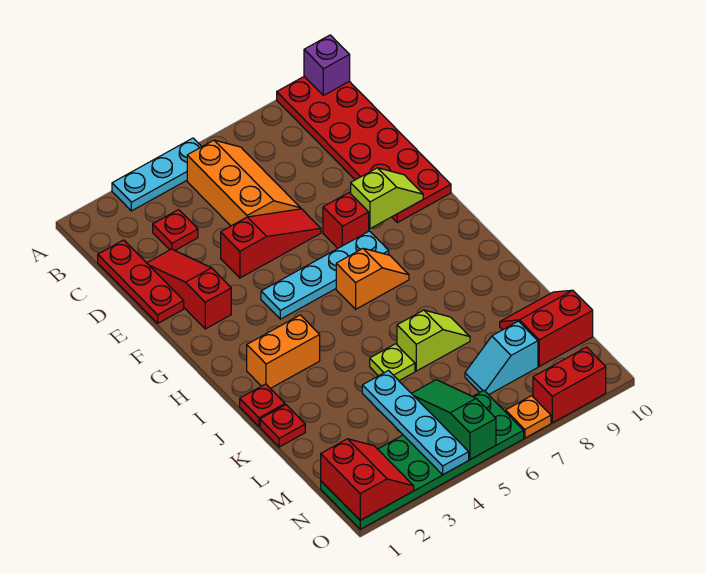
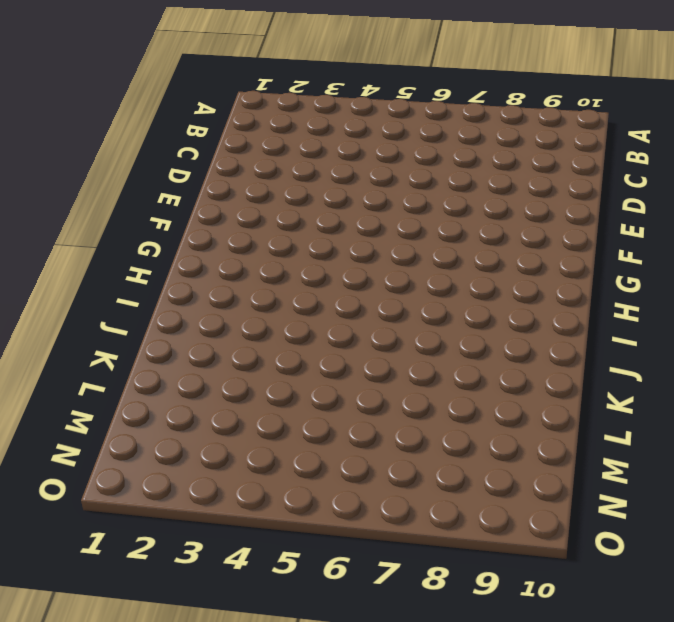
none -> cyan 1x3 plate [112,138,202,211]
none -> red 2x6 plate [277,77,451,223]
none -> orange 2x3 slope [187,140,301,226]

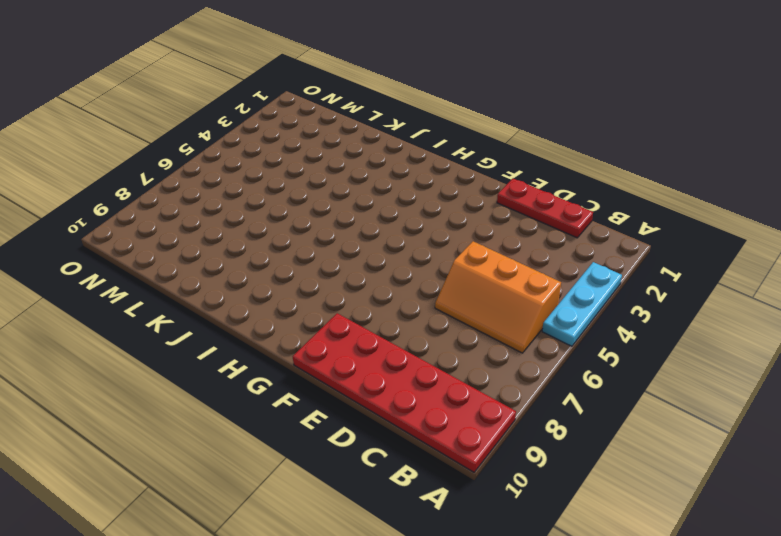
none -> red 1x1 plate [153,210,198,250]
none -> red 1x3 slope [147,249,231,329]
none -> red 1x3 slope [221,209,321,278]

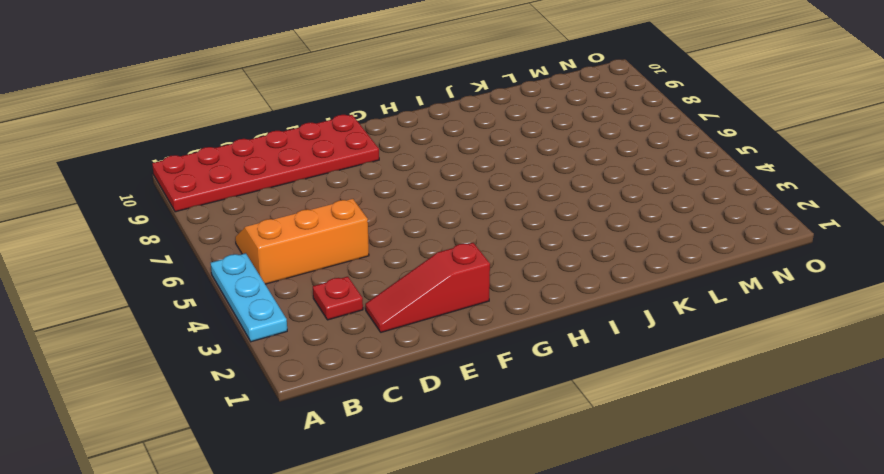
none -> red 1x3 plate [98,240,184,323]
none -> red 1x3 slope [221,209,321,278]
none -> red 1x1 brick [323,193,369,248]

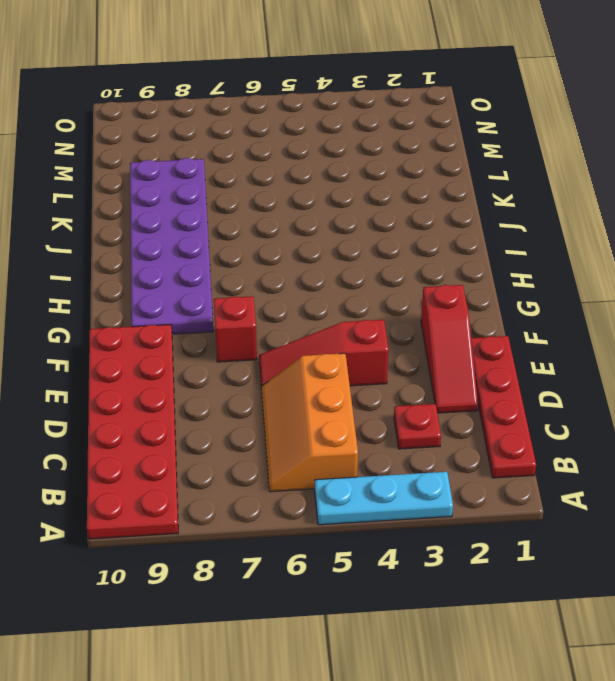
red 1x4 plate [471,336,536,478] -> red 1x3 plate [98,240,184,323]
purple 2x6 plate [130,158,213,334] -> red 2x2 slope [500,290,593,366]
none -> cyan 1x4 plate [261,231,389,319]
none -> orange 1x2 slope [336,249,409,309]
none -> orange 1x2 brick [247,315,320,388]

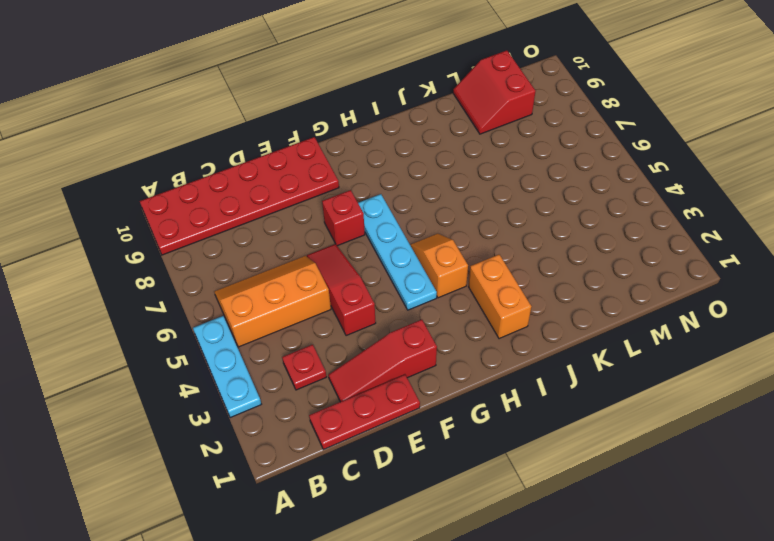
orange 1x2 slope [410,234,468,298] -> orange 1x2 slope moved to [336,249,409,309]
none -> red 1x1 plate [240,384,285,426]
none -> red 1x1 plate [260,405,305,447]
none -> lime 1x1 plate [370,344,415,381]

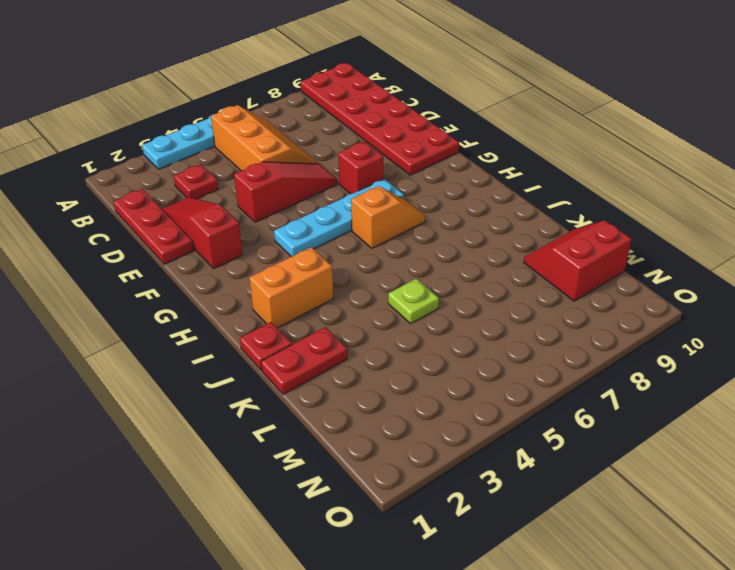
red 1x2 plate [261,327,347,394] -> red 1x1 plate [260,405,305,447]
none -> lime 1x2 slope [397,310,470,371]
none -> cyan 1x2 slope [465,321,538,395]
none -> green 2x6 plate [321,390,524,529]

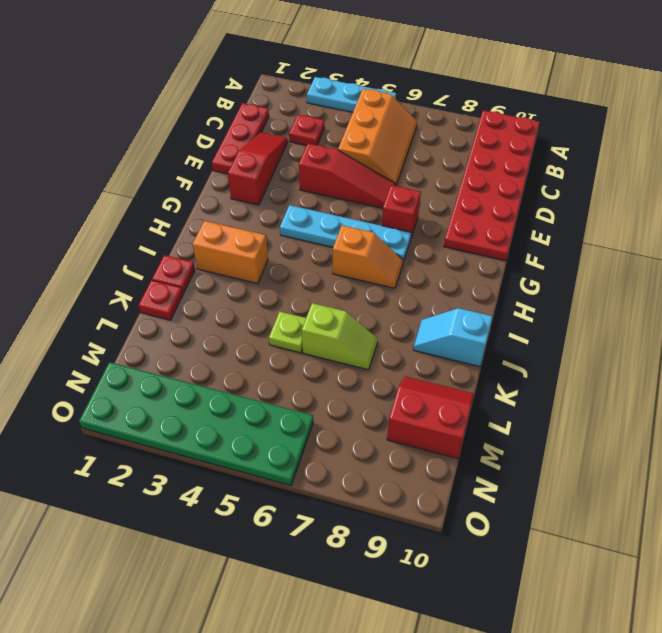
cyan 1x2 slope [413,308,493,367] -> cyan 1x2 slope moved to [465,321,538,395]
none -> orange 1x1 plate [506,396,551,438]
none -> red 1x2 brick [533,347,606,423]
none -> purple 1x1 brick [304,35,350,95]

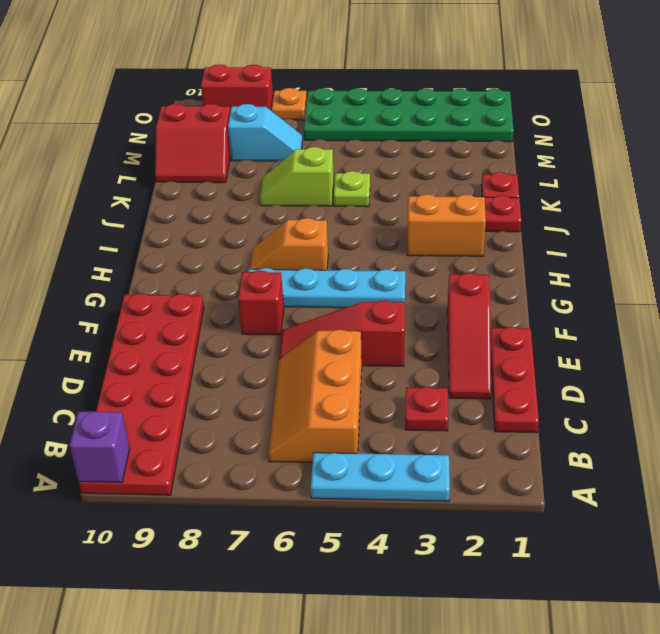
none -> lime 1x2 slope [351,168,423,229]
none -> cyan 1x4 plate [362,371,469,475]
none -> green 1x3 slope [411,380,496,460]

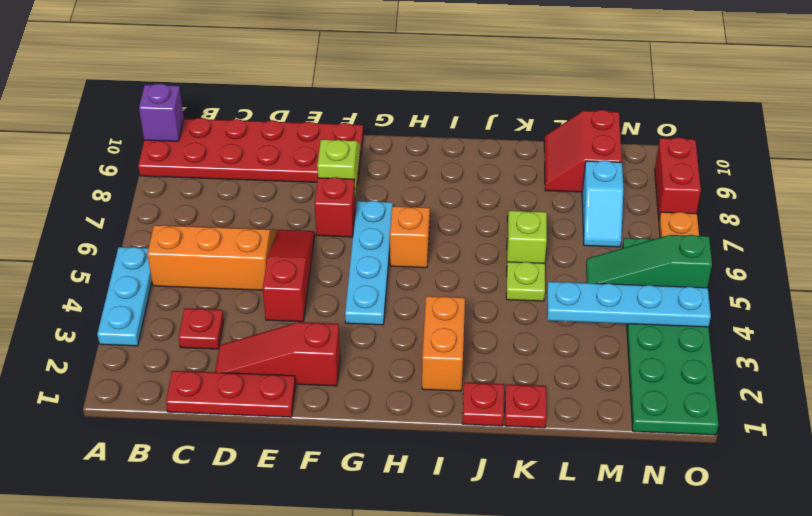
none -> red 2x2 slope [321,439,414,520]

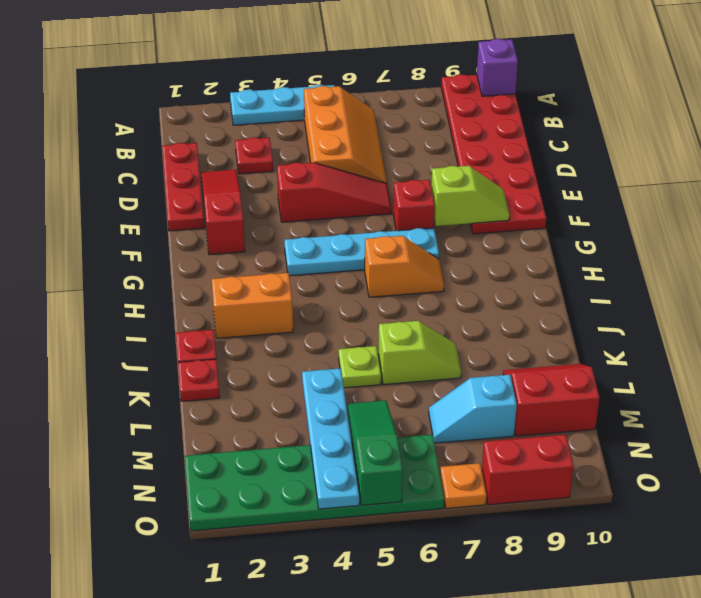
none -> red 2x2 slope [321,439,414,520]

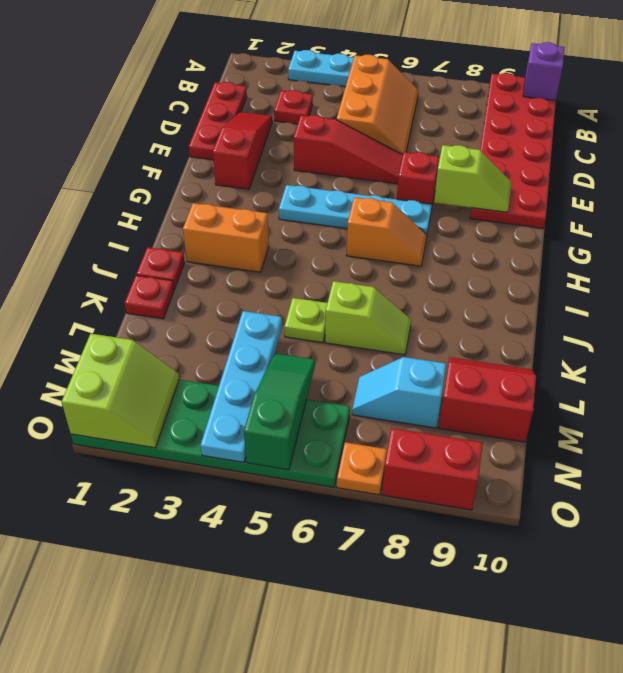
lime 2x2 slope [62,334,179,448] -> red 2x2 slope [321,439,414,520]

